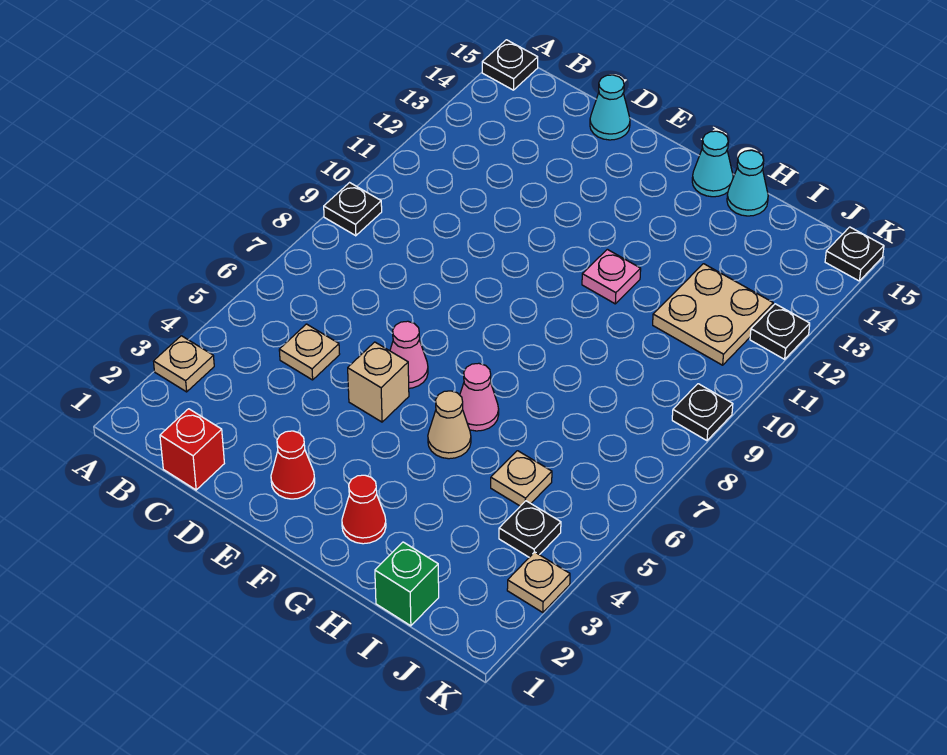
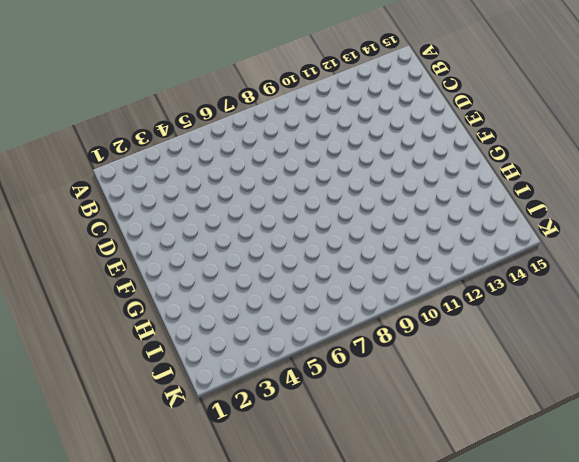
none -> tan 1x1 plate [153,336,214,392]
none -> black 1x1 plate [324,183,382,236]
none -> black 1x1 plate [482,40,538,90]

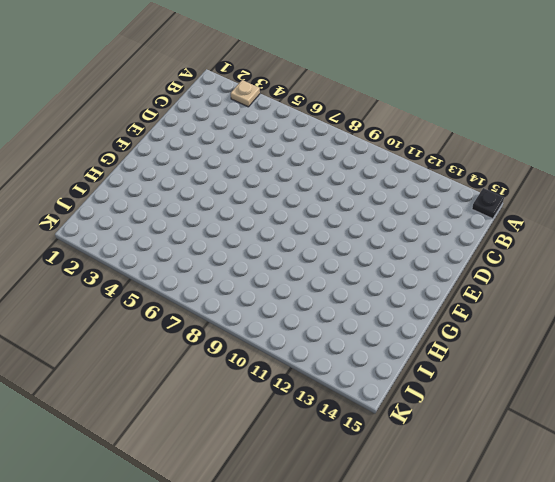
none -> black 1x1 plate [324,183,382,236]
none -> red 1x1 brick [160,409,224,490]
none -> tan 1x1 plate [279,324,340,380]

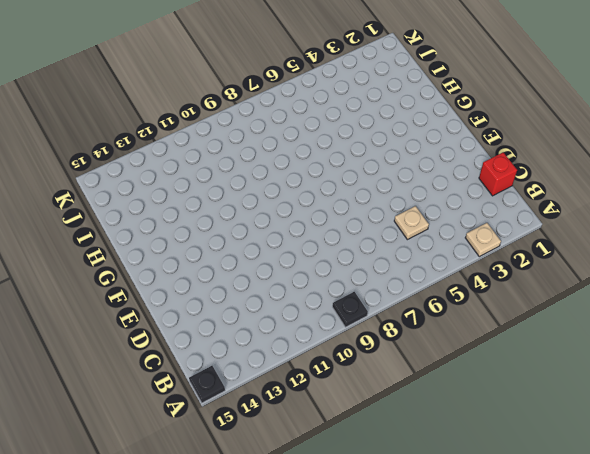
none -> cyan 1x1 cone [590,75,630,140]
none -> red 1x1 cone [271,431,315,499]
none -> tan 1x1 brick [348,342,409,422]

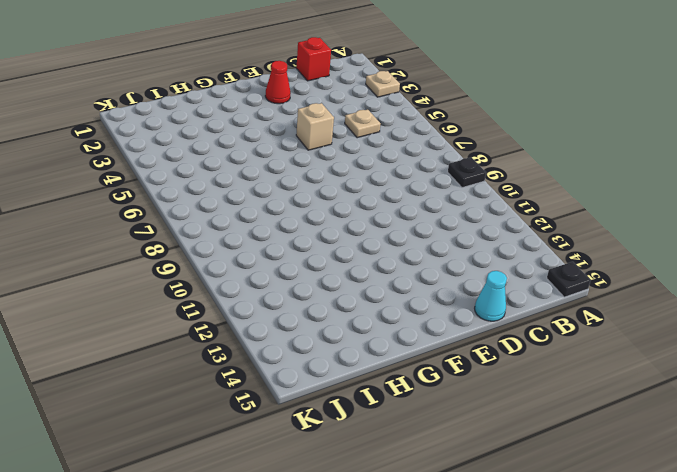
none -> pink 1x1 cone [390,321,428,388]
none -> red 1x1 cone [342,475,386,544]
none -> tan 1x1 cone [428,391,471,459]

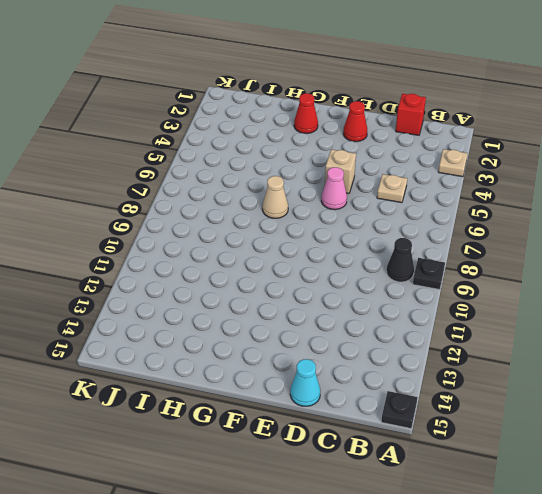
black 1x1 cone [387,238,414,282] -> none
tan 1x1 cone [262,176,288,218] -> tan 1x1 cone moved to [428,391,471,459]
none -> pink 1x1 cone [460,363,499,431]
none -> pink 1x1 plate [582,249,641,304]
none -> cyan 1x1 cone [692,131,733,197]

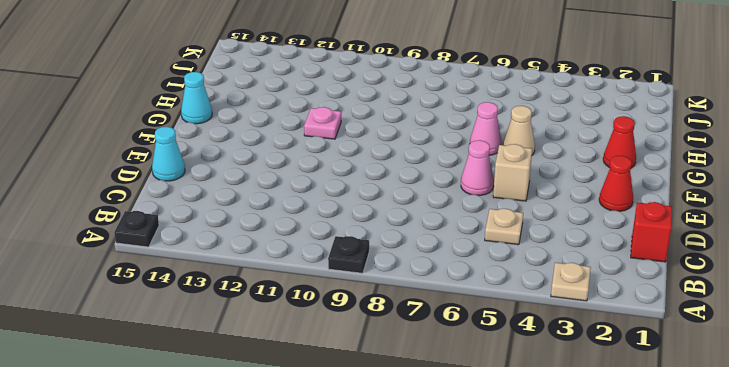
none -> cyan 1x1 cone [727,150,768,216]
none -> green 1x1 brick [375,542,439,626]
none -> tan 1x1 plate [491,451,552,506]

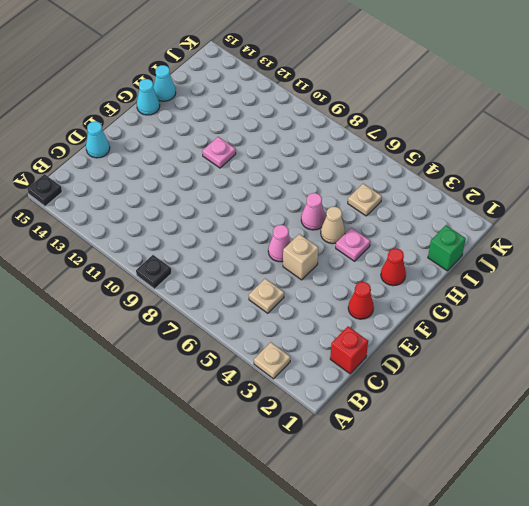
pink 1x1 plate [336,228,370,261] -> none
none -> tan 2x2 plate [653,264,773,365]
none -> black 1x1 plate [499,501,561,557]
none -> tan 1x1 plate [507,552,570,613]

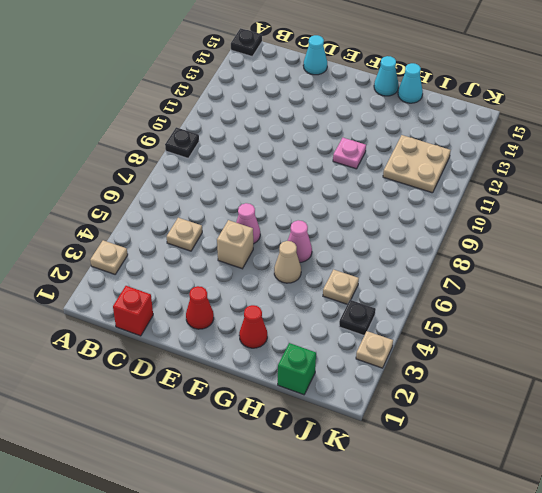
none -> black 1x1 plate [672,384,733,441]
none -> black 1x1 plate [750,304,810,359]
none -> black 1x1 plate [825,227,884,281]

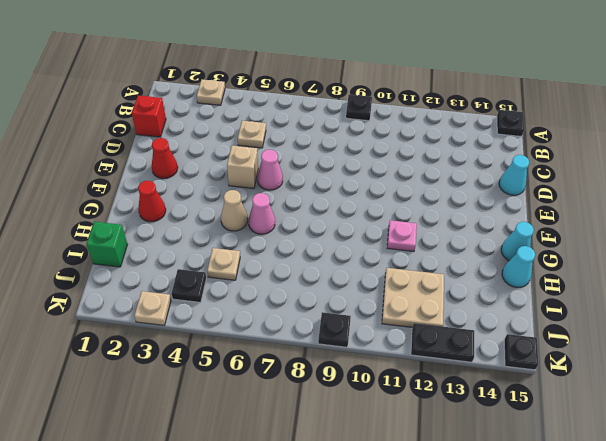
black 1x2 plate [411,323,474,362] -> black 1x1 plate [750,304,810,359]

